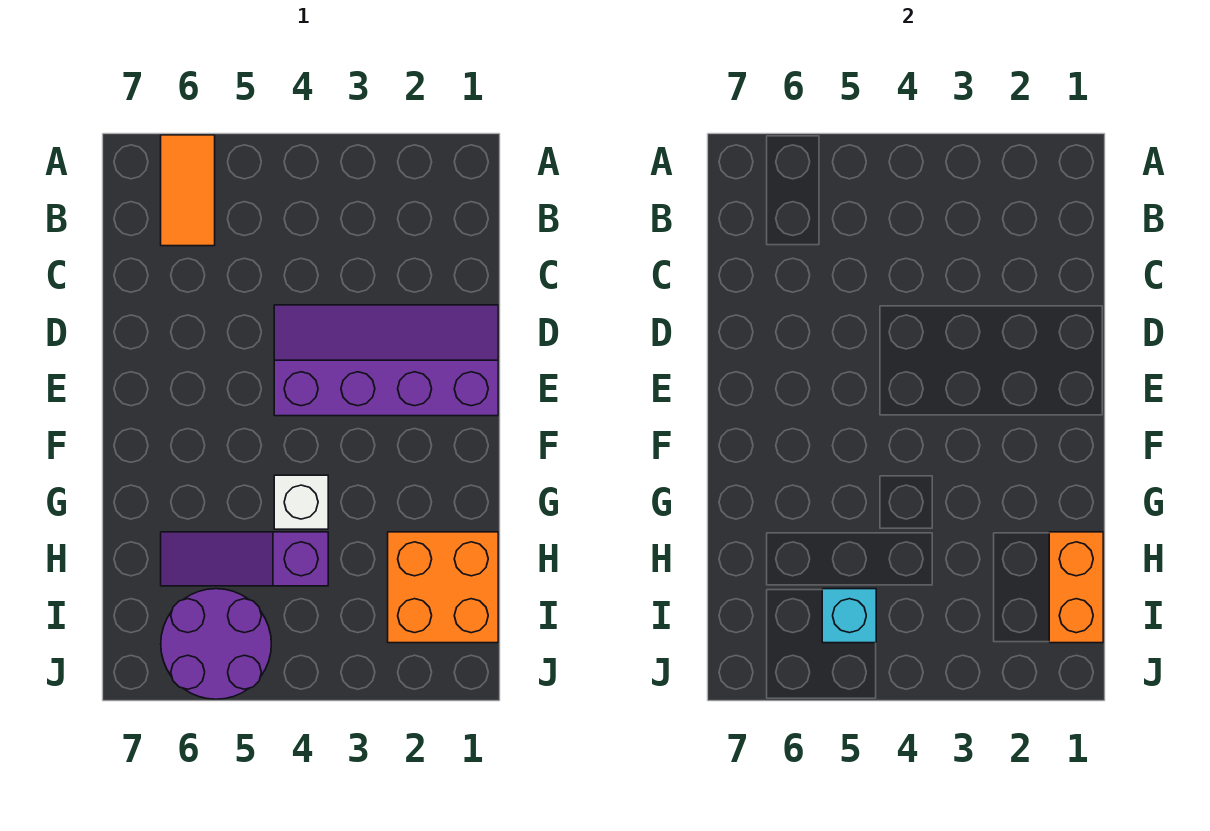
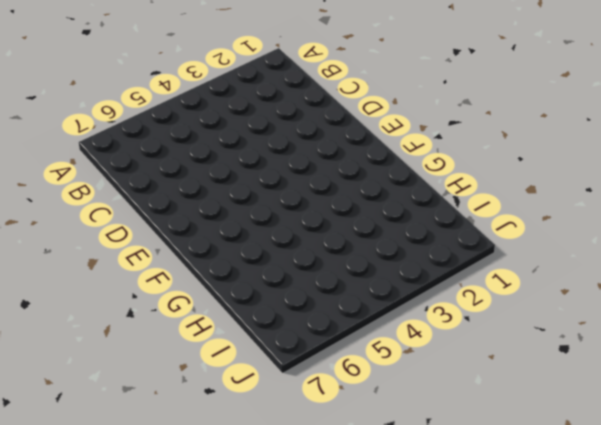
none -> orange 1x2 tile [161,135,215,246]
none -> purple 2x4 slope [274,305,498,416]

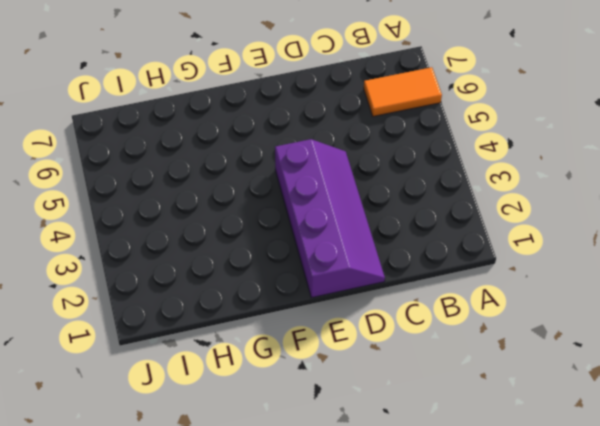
none -> white 1x1 brick [274,475,328,529]
none -> orange 2x2 brick [388,532,498,643]

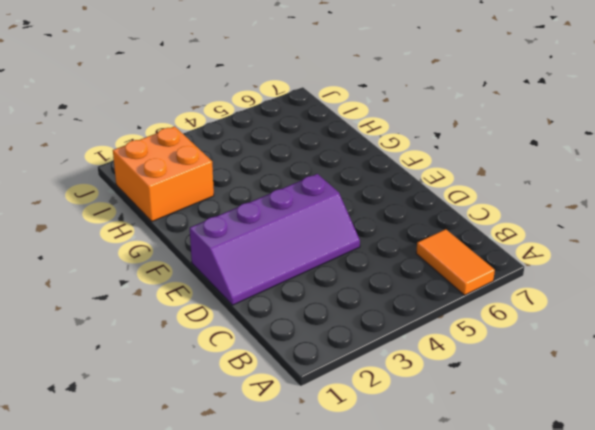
none -> white 1x1 brick [274,475,328,529]
none -> purple 1x3 slope [161,532,328,586]

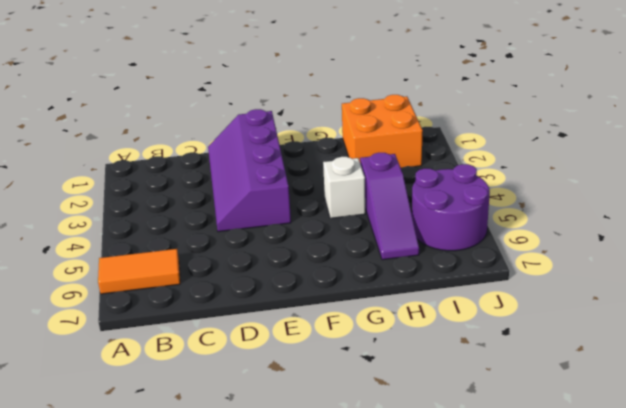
none -> orange 1x2 brick [1049,532,1103,643]
none -> cyan 1x1 brick [822,589,876,643]

